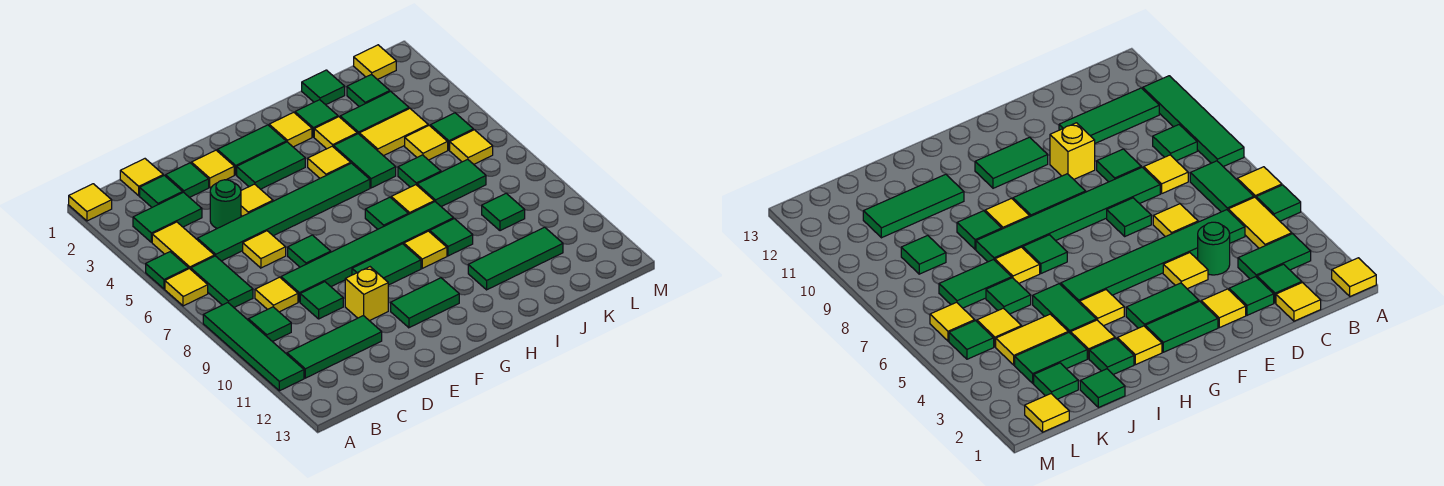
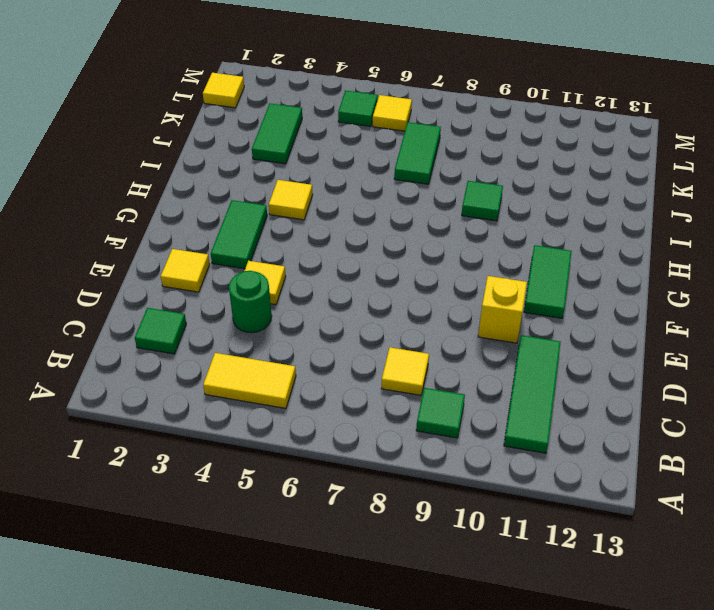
none -> yellow 1x1 tile [69,184,112,221]
none -> green 1x1 tile [146,252,189,289]
none -> yellow 1x1 tile [165,268,208,306]
none -> green 1x4 tile [203,303,304,391]

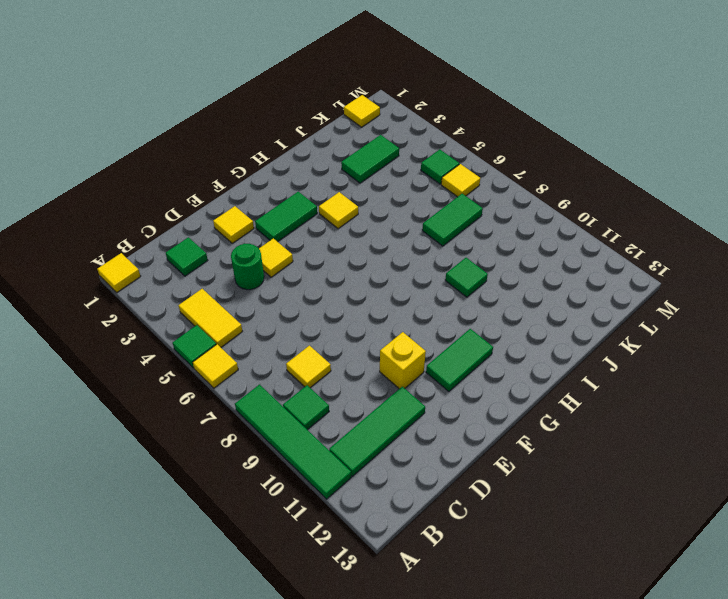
none -> green 1x2 tile [133,192,202,242]
none -> green 1x2 tile [191,256,253,307]
none -> yellow 1x1 tile [120,159,163,196]
none -> green 1x6 tile [197,163,370,261]

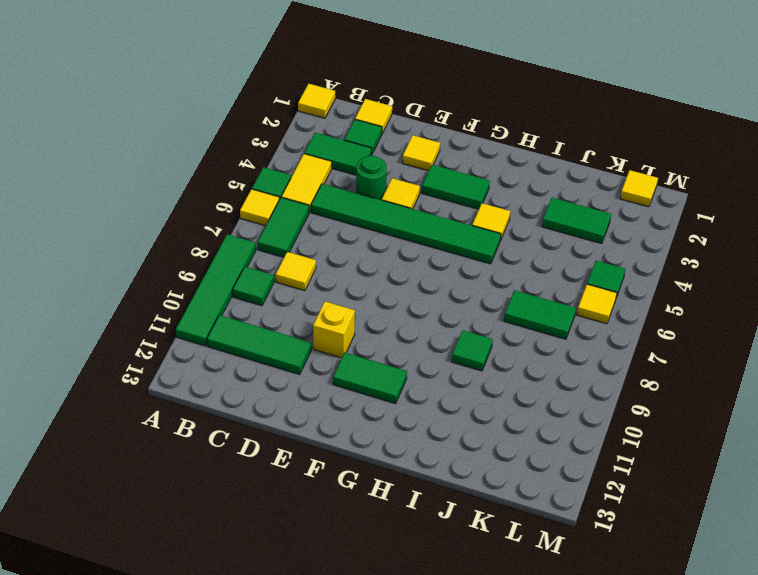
none -> green 1x1 tile [166,163,209,198]
none -> yellow 1x1 tile [243,231,286,268]
none -> green 1x6 tile [281,202,454,302]
none -> green 1x1 tile [300,282,343,319]

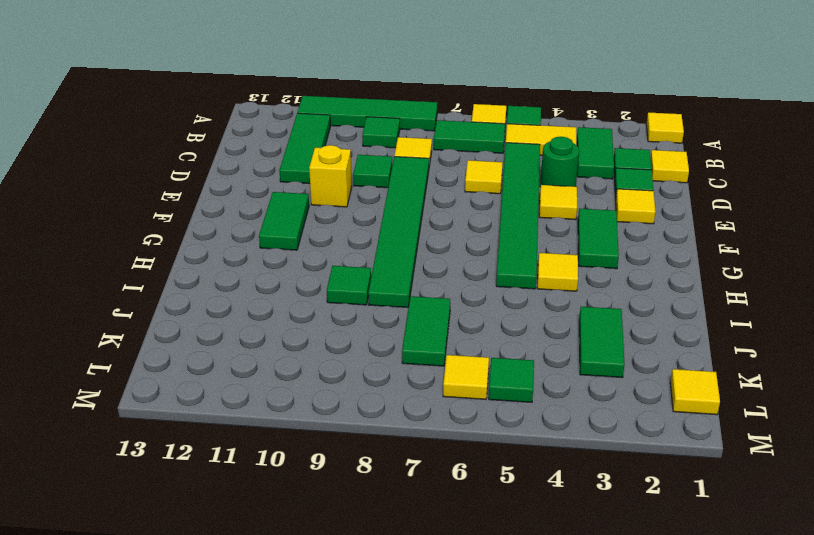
none -> green 1x1 tile [288,235,331,267]
none -> green 1x2 tile [217,125,286,175]
none -> green 1x2 tile [352,244,421,285]
none -> yellow 1x1 tile [269,112,312,147]

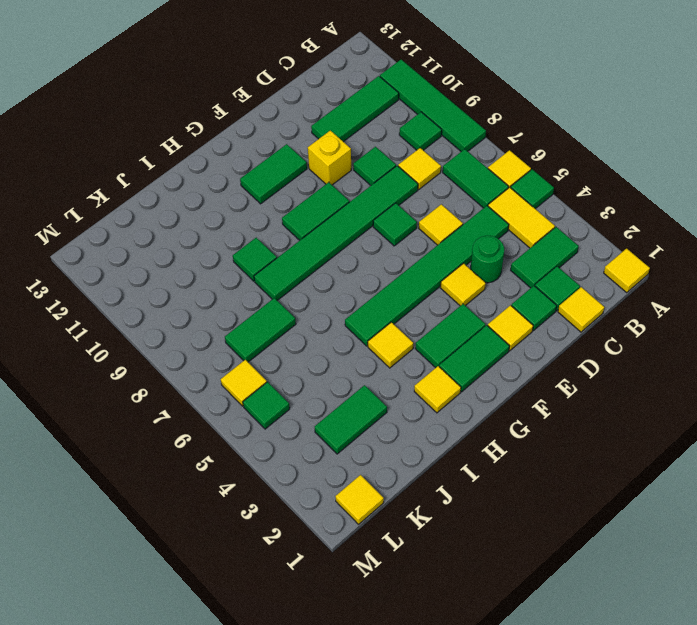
none -> green 1x1 tile [365,197,408,229]
none -> yellow 1x1 tile [404,231,447,268]
none -> green 1x1 tile [295,100,338,137]
none -> yellow 1x1 tile [314,117,357,149]

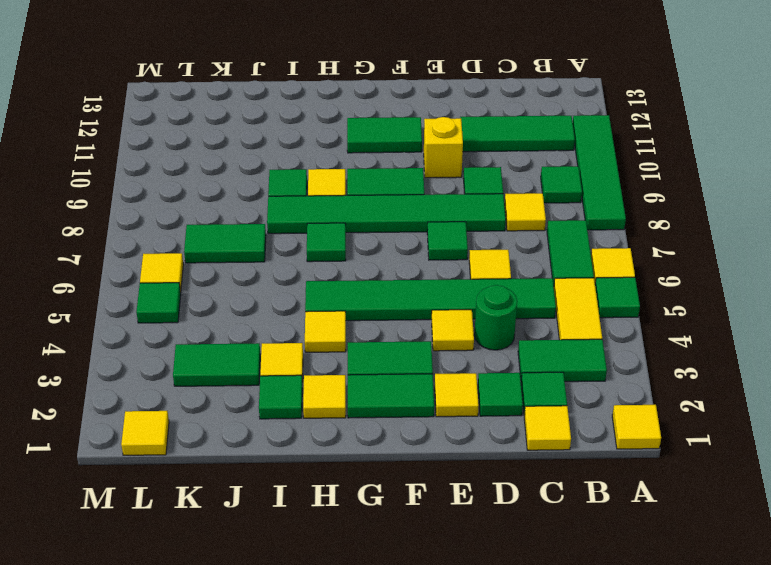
none -> green 1x2 tile [334,134,396,188]
none -> yellow 1x1 tile [391,185,434,214]
none -> green 1x3 tile [468,227,563,290]
none -> green 1x1 tile [302,70,345,105]

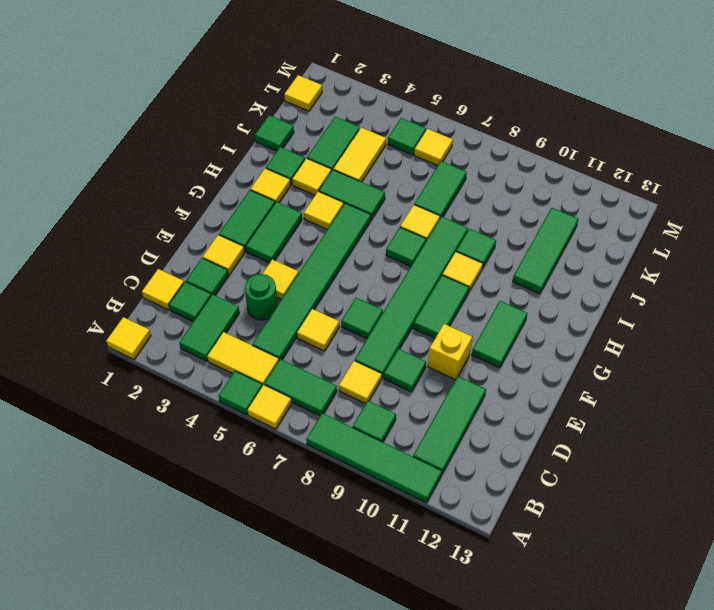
none -> green 1x1 tile [398,155,441,187]
none -> green 1x1 tile [347,74,390,107]
none -> yellow 1x1 tile [405,126,448,160]
none -> green 1x1 tile [482,193,525,231]

